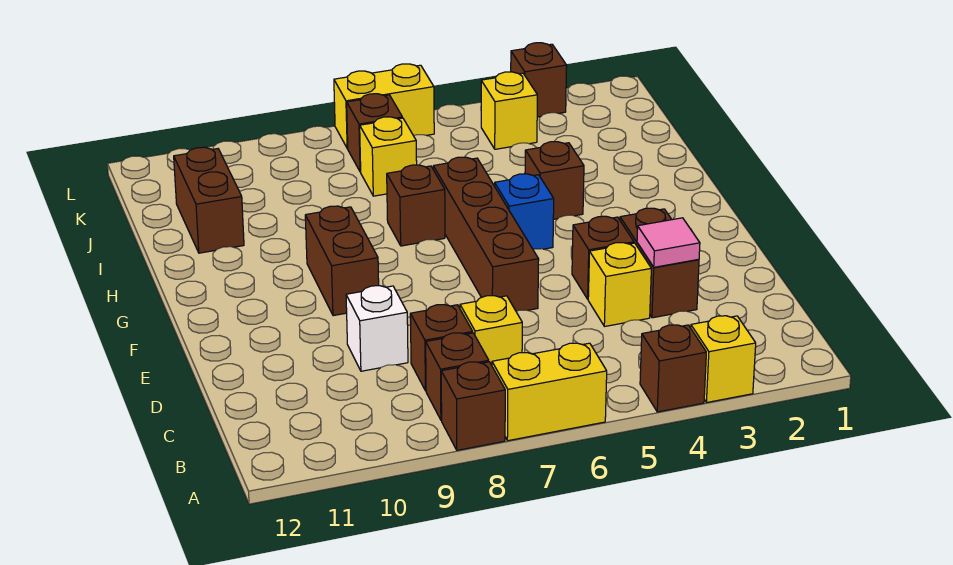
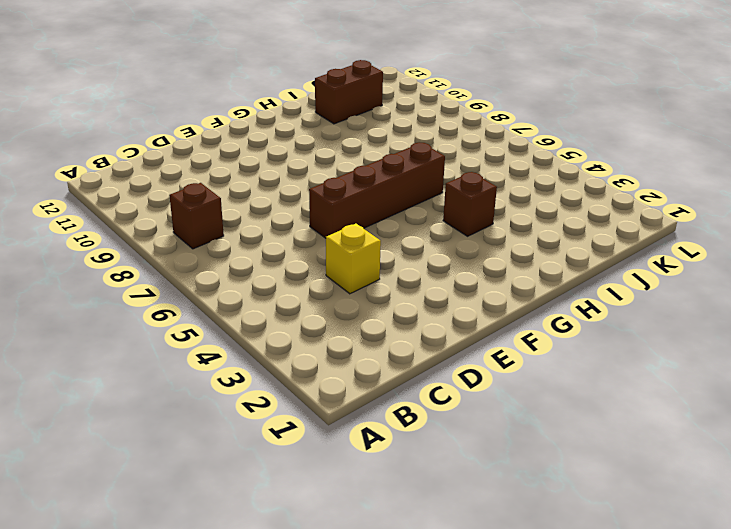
none -> yellow 1x1 brick [691,316,756,403]
none -> brown 1x1 brick [640,325,706,412]
none -> yellow 1x2 brick [492,343,607,441]

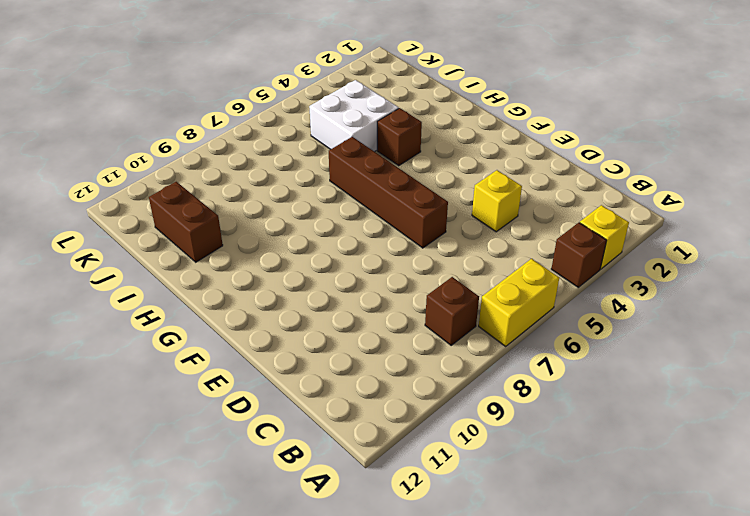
white 2x2 brick [309,80,399,152] -> none
none -> brown 1x1 brick [441,362,505,450]
none -> yellow 1x1 brick [460,296,522,365]
none -> brown 1x1 brick [410,305,473,391]

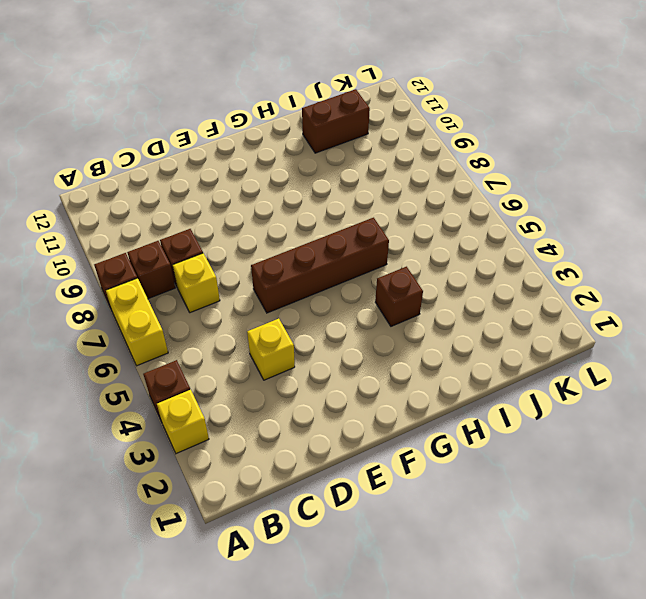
none -> brown 1x2 brick [620,208,699,318]
none -> white 1x1 brick [346,286,408,371]
none -> brown 1x1 brick [572,216,634,299]

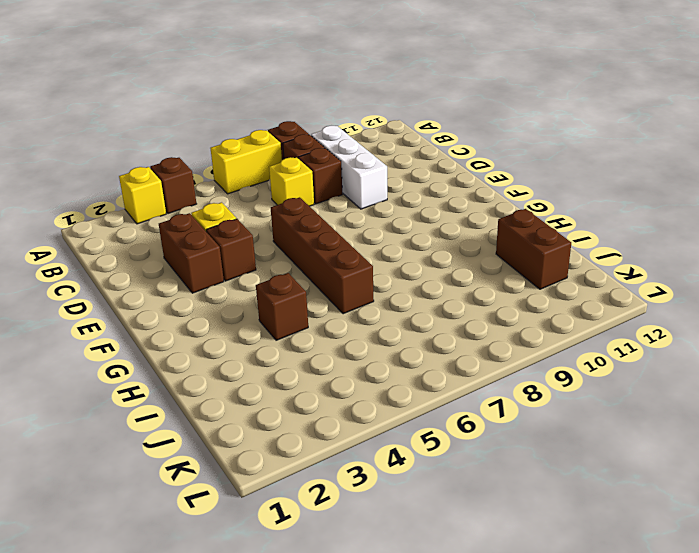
white 1x3 brick [311,126,387,209] -> white 1x1 brick [346,286,408,371]
none -> brown 1x2 brick [305,206,379,316]
none -> blue 1x1 brick [495,174,554,249]
none -> brown 1x1 brick [387,165,445,246]

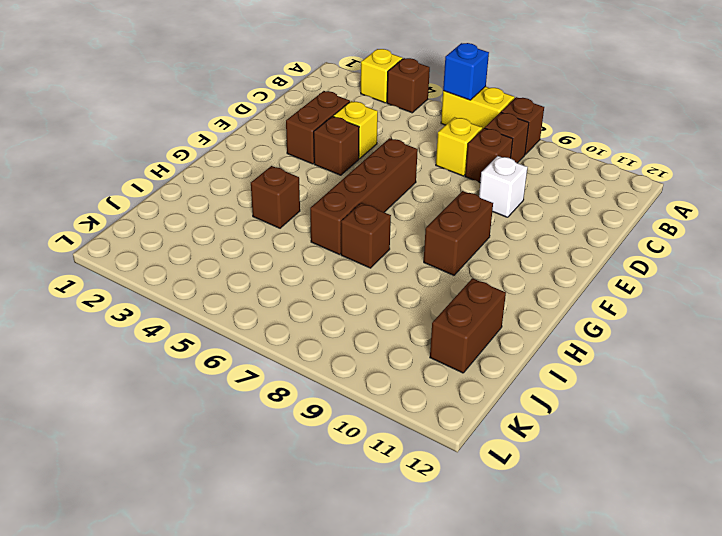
blue 1x1 brick [443,43,489,100] -> blue 1x1 brick moved to [495,174,554,249]
none -> yellow 1x1 brick [360,117,417,196]
none -> yellow 1x1 brick [481,72,537,149]
none -> brown 1x1 brick [347,94,402,172]

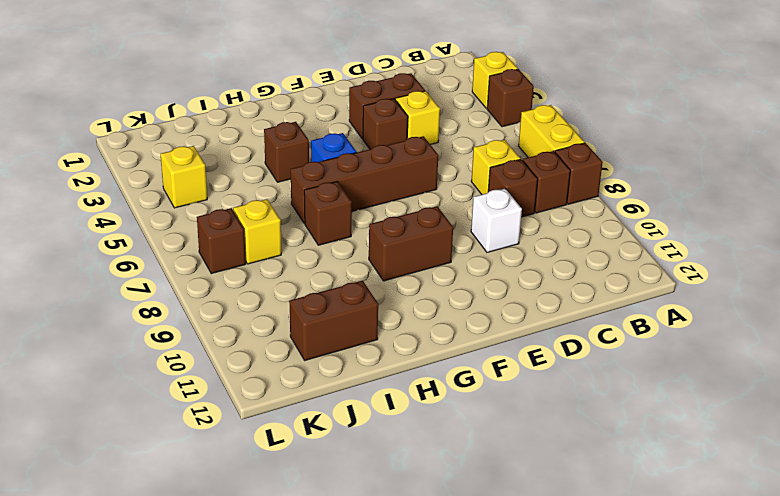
none -> brown 1x1 brick [511,43,567,117]
none -> yellow 1x2 brick [334,64,434,148]
none -> pink 1x1 tile [637,218,700,267]

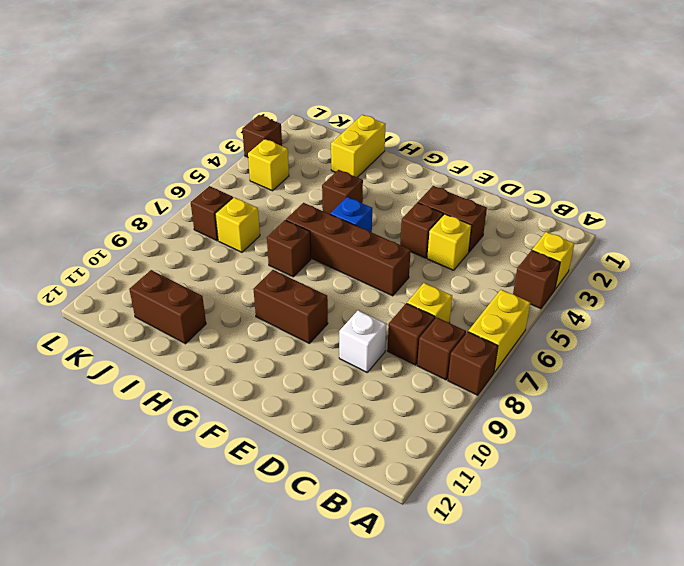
yellow 1x2 brick [331,115,386,177] -> yellow 1x2 brick moved to [334,64,434,148]
none -> pink 1x1 tile [637,218,700,267]

